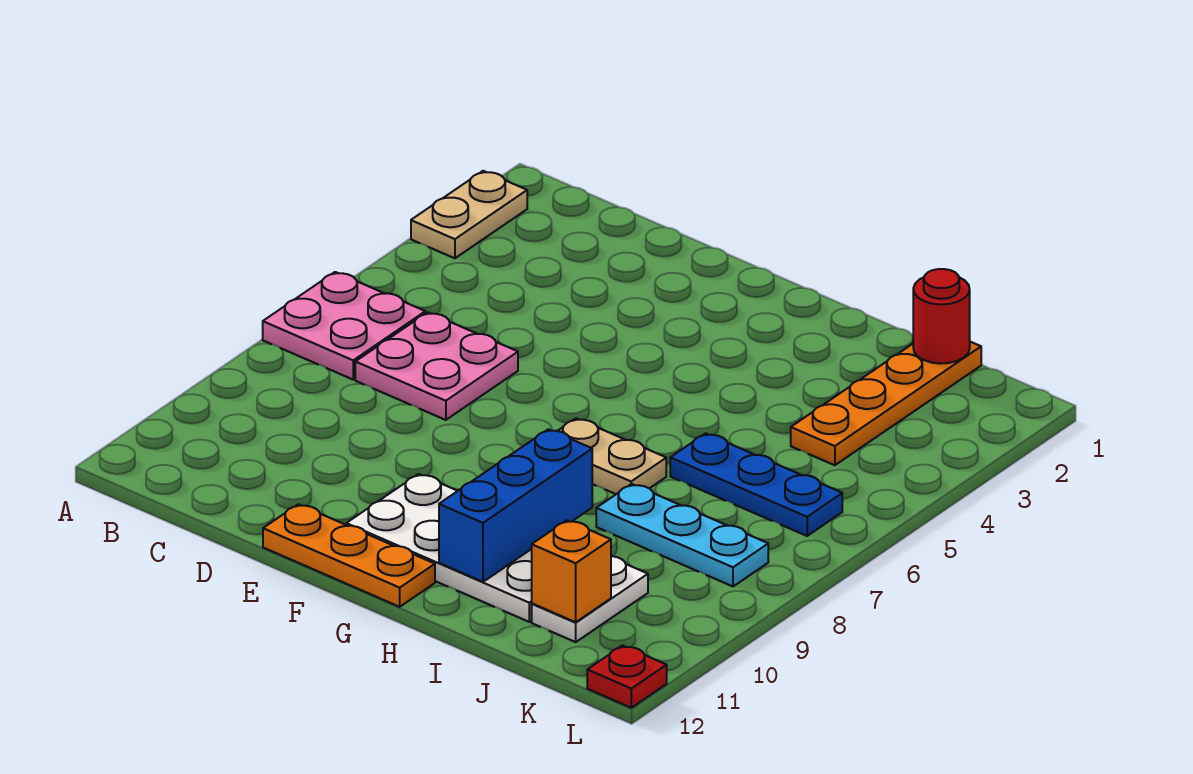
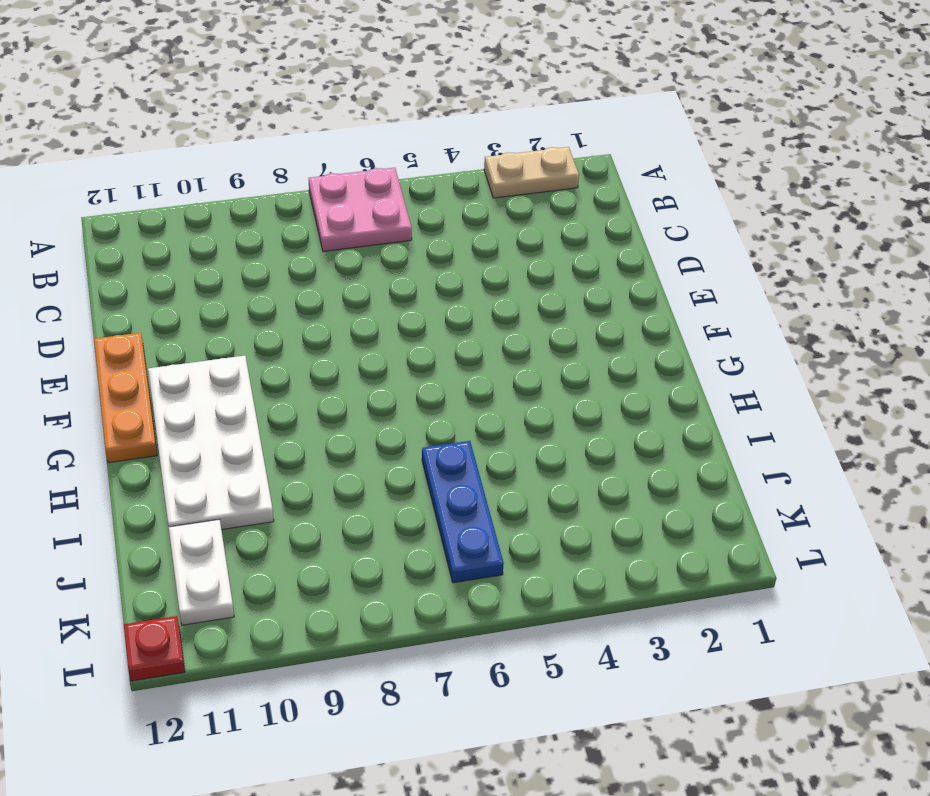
white 1x2 plate [169,519,234,625] -> white 1x2 plate turned to [532,556,648,642]
none -> pink 2x2 plate [355,312,518,420]
none -> tan 1x2 plate [558,418,666,494]
none -> cyan 1x3 plate [596,484,768,586]

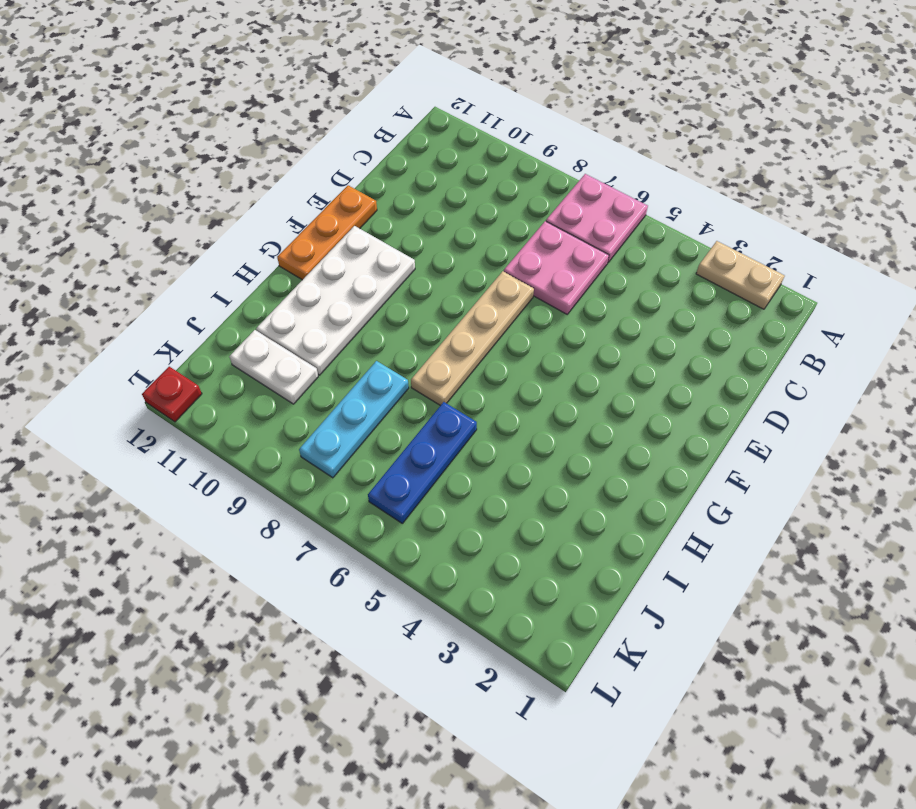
tan 1x4 plate [411,271,534,406] -> tan 1x2 plate [558,418,666,494]
none -> orange 1x4 plate [791,342,981,465]
none -> blue 1x3 brick [439,429,592,582]
none -> red 1x1 round brick [913,269,970,364]

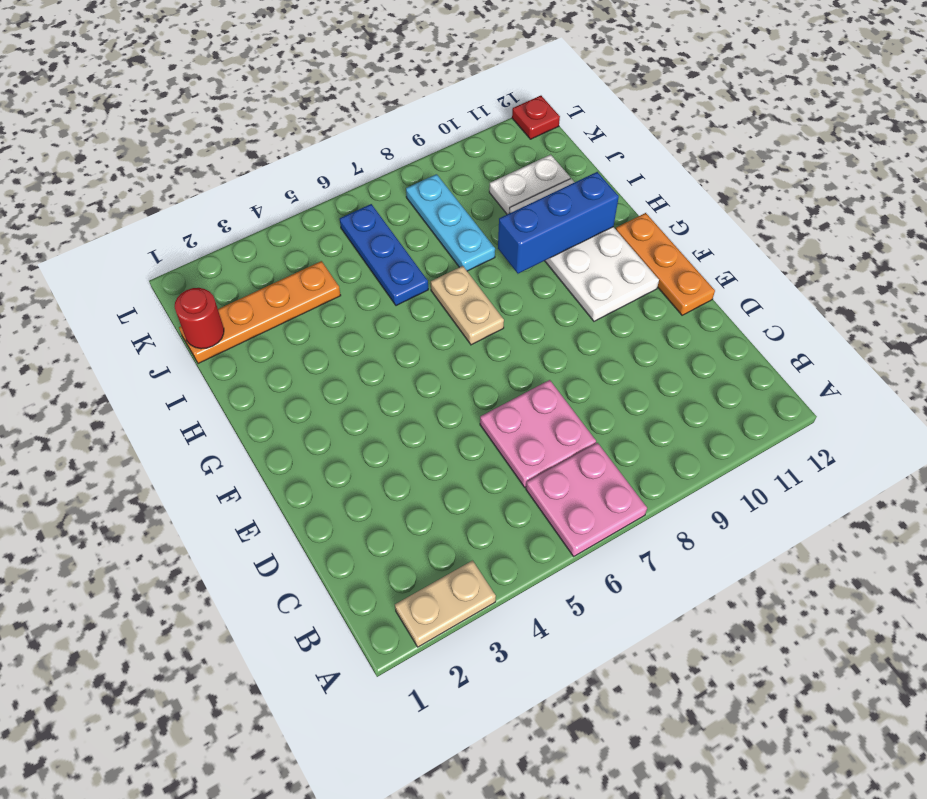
none -> orange 1x1 brick [532,520,611,622]

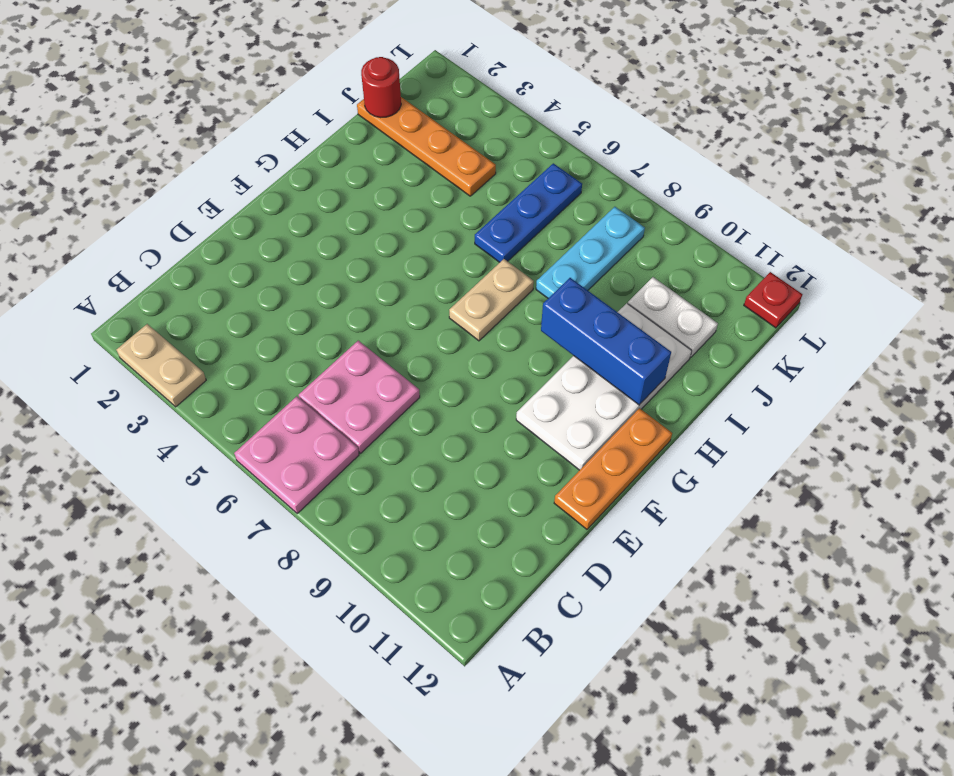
none -> orange 1x1 brick [532,520,611,622]

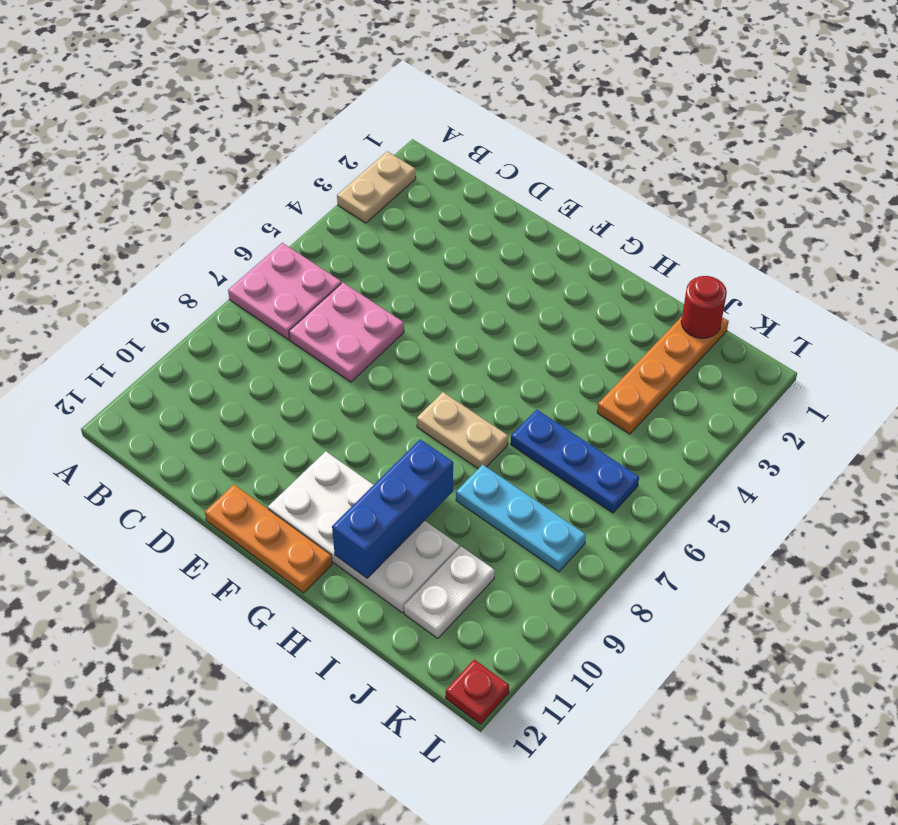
none -> orange 1x1 brick [532,520,611,622]

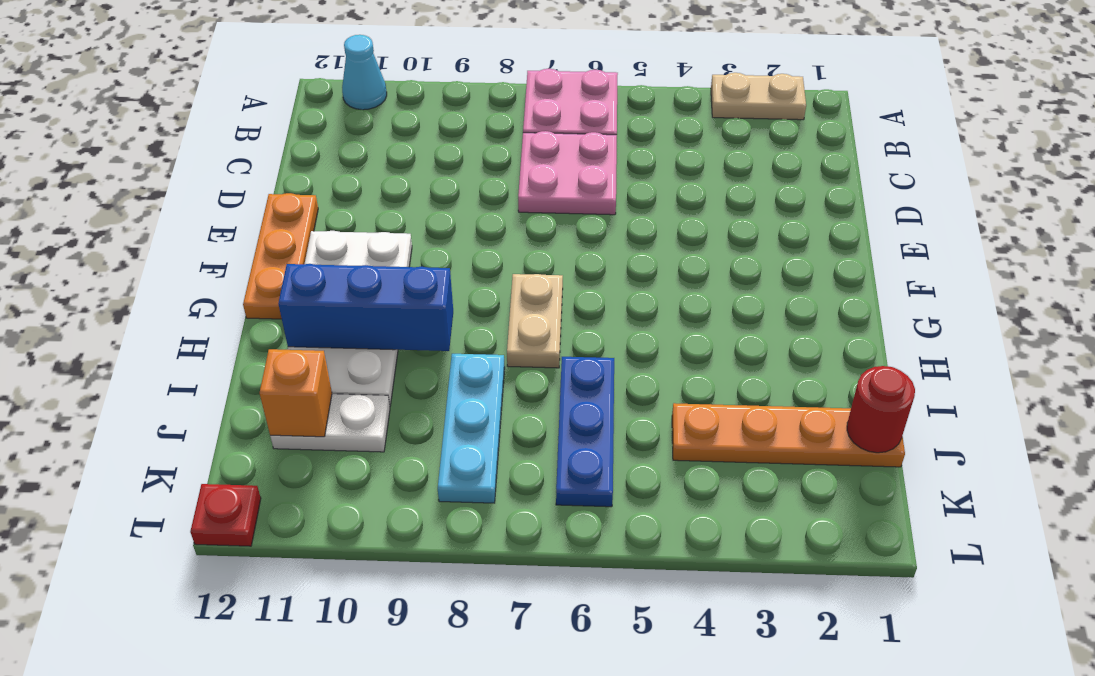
cyan 1x1 cone [342,35,387,110] -> none

